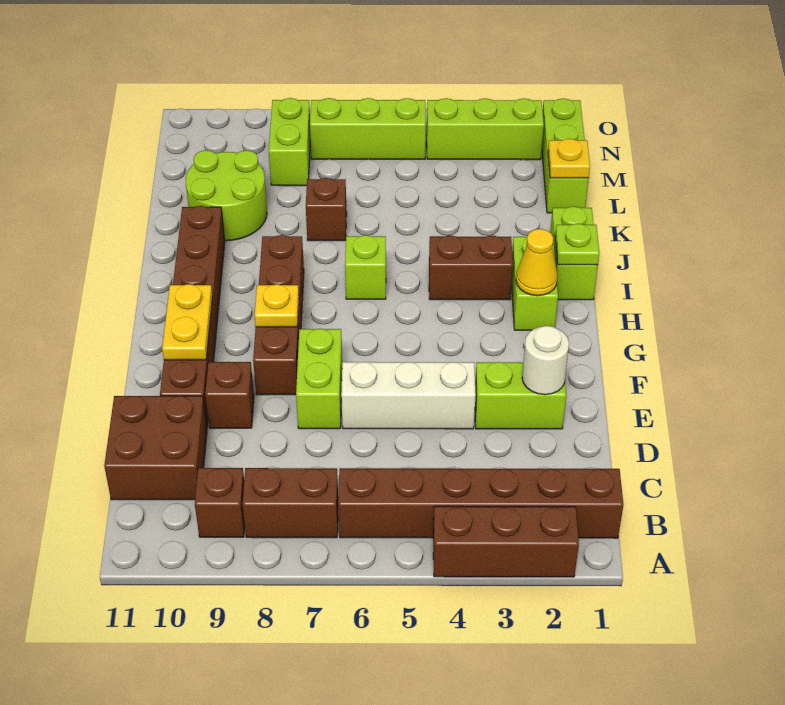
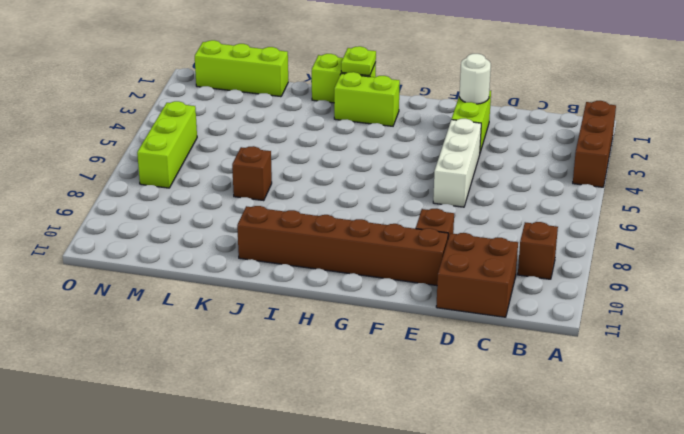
none -> brown 1x6 brick [338,468,623,538]
none -> brown 1x2 brick [243,468,338,538]
none -> lime 1x2 brick [296,329,342,429]

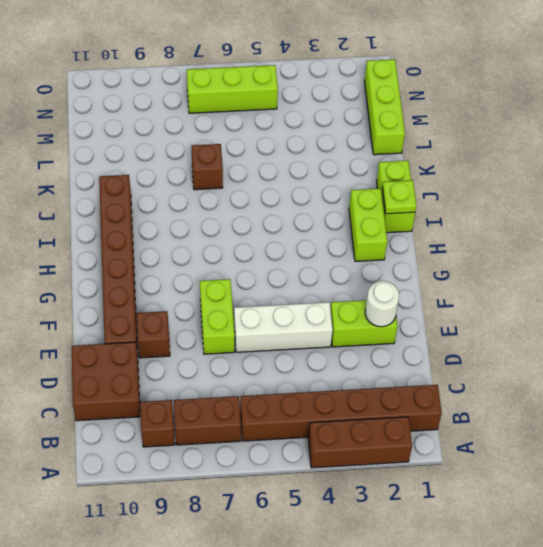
none -> brown 1x4 brick [253,235,304,395]
none -> brown 1x2 brick [429,235,513,300]
none -> lime 1x1 brick [345,235,386,299]

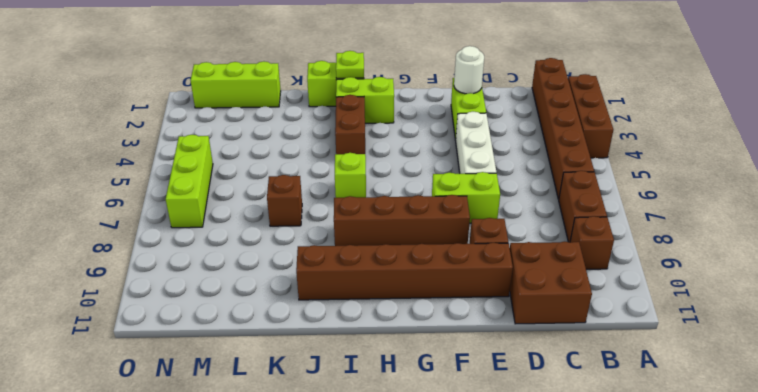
none -> lime 2x2 round brick [186,150,267,241]
none -> lime 1x2 brick [269,98,311,186]
none -> lime 1x3 brick [427,98,544,160]

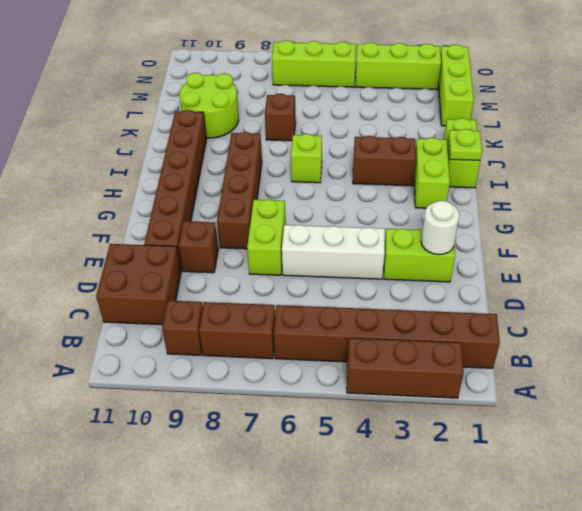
none -> lime 1x2 brick [269,98,311,186]
none -> yellow 1x2 plate [162,284,212,360]
none -> yellow 1x1 plate [255,284,299,327]

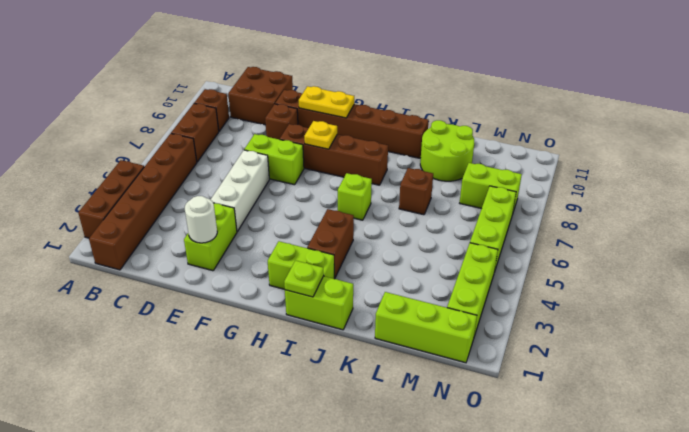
none -> yellow 1x1 cone [516,229,557,296]
none -> yellow 1x1 plate [548,139,590,178]

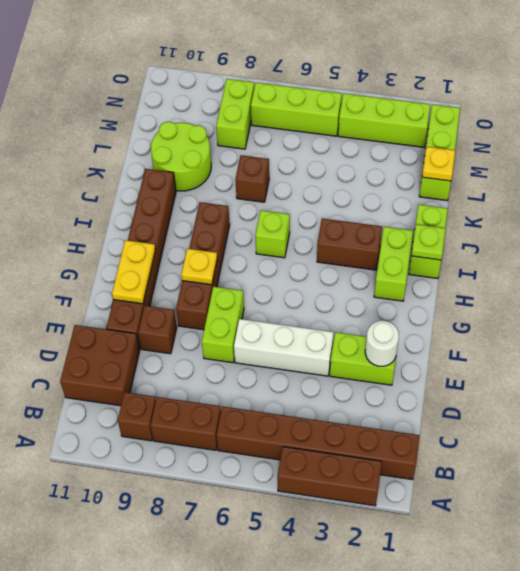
none -> yellow 1x1 cone [516,229,557,296]

